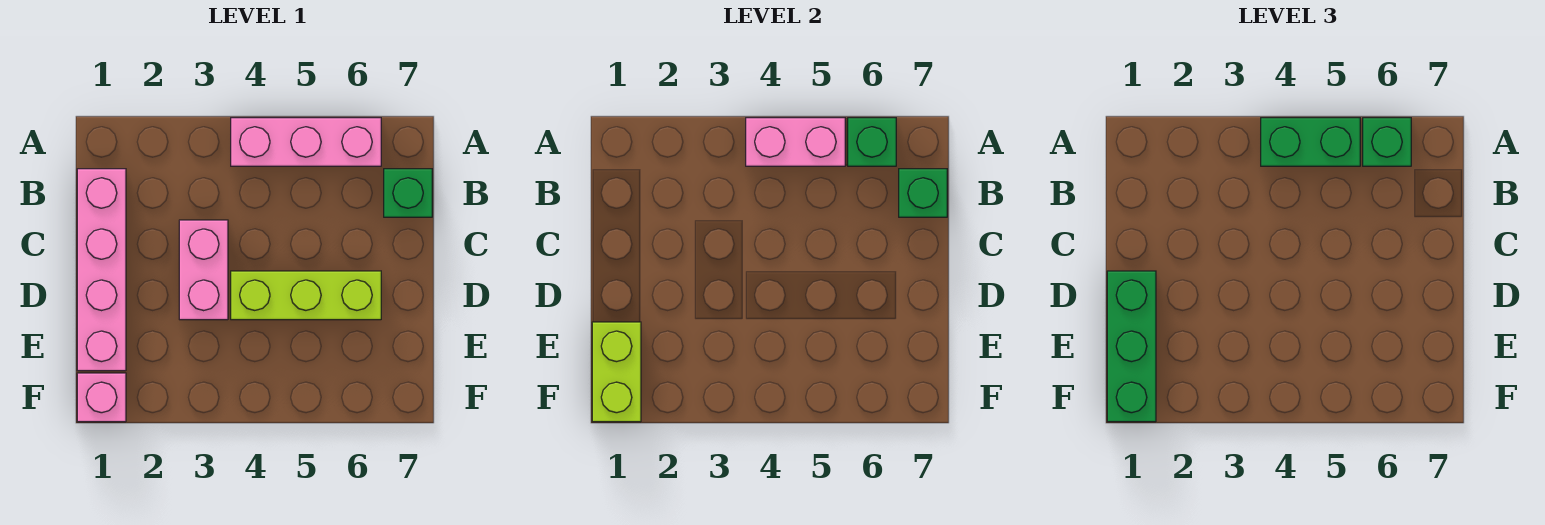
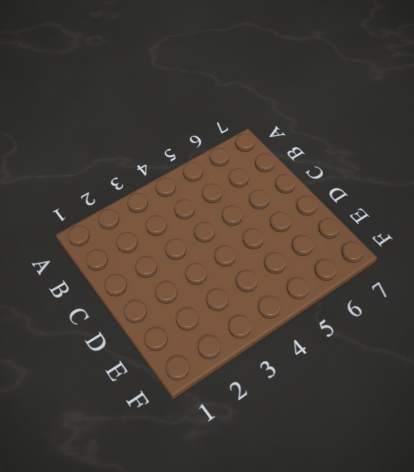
none -> pink 1x3 brick [231,118,381,166]
none -> pink 1x4 brick [77,169,126,371]
none -> green 1x1 brick [384,169,432,217]

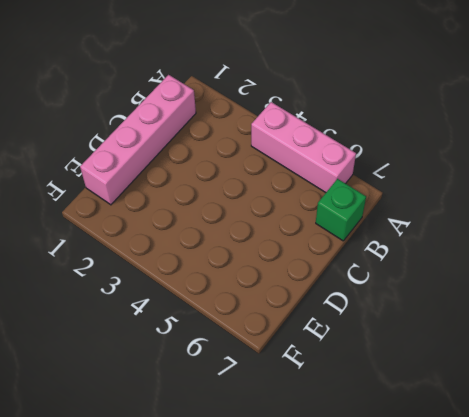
none -> pink 1x2 brick [179,220,228,320]
none -> lime 1x3 brick [231,271,381,320]
none -> pink 1x1 brick [77,373,126,422]

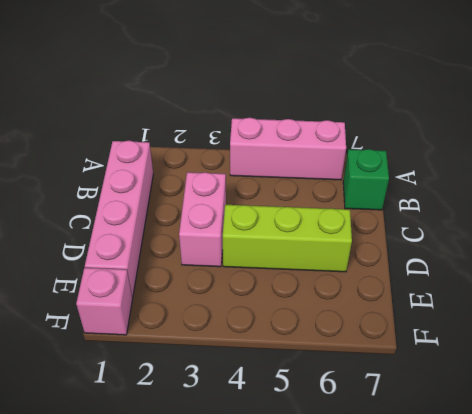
none -> pink 1x2 brick [746,118,845,166]
none -> green 1x1 brick [848,118,896,166]
none -> green 1x1 brick [899,169,947,217]

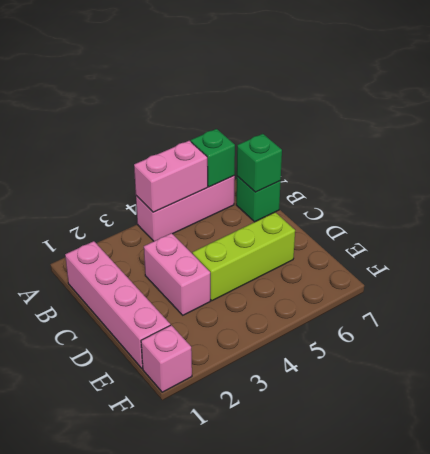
none -> lime 1x2 brick [592,322,641,422]
none -> green 1x2 brick [1261,118,1360,166]
none -> green 1x1 brick [1363,118,1411,166]

